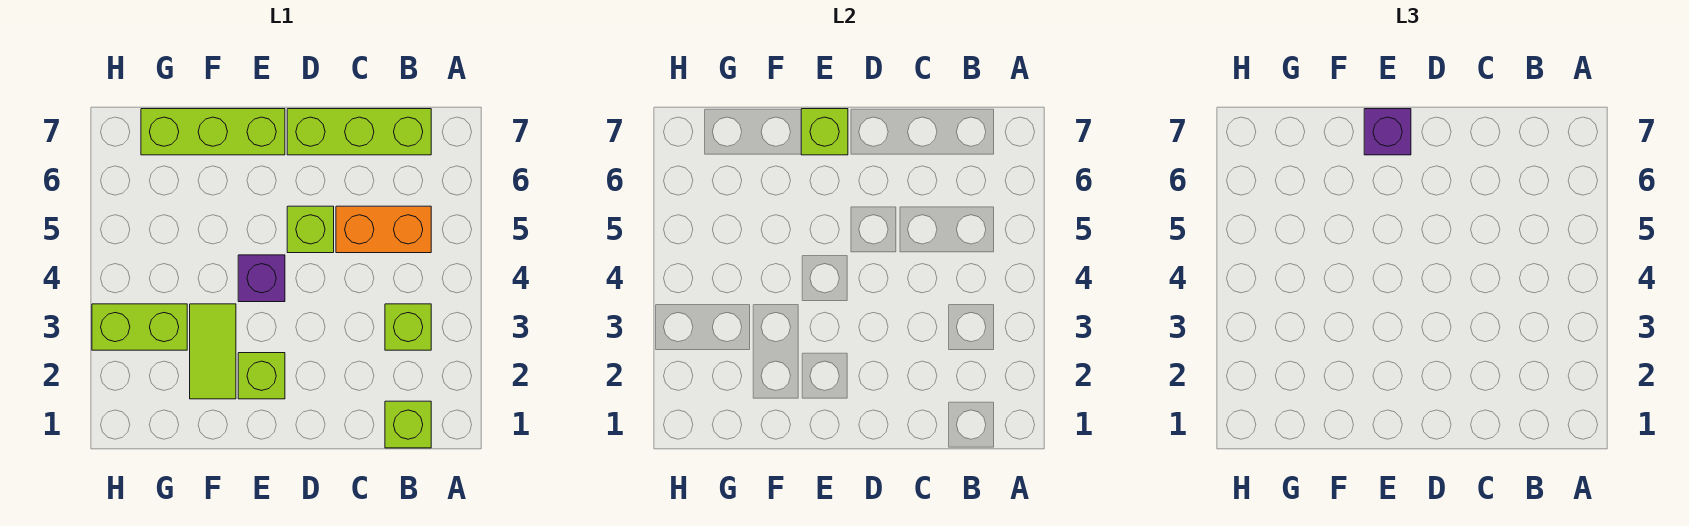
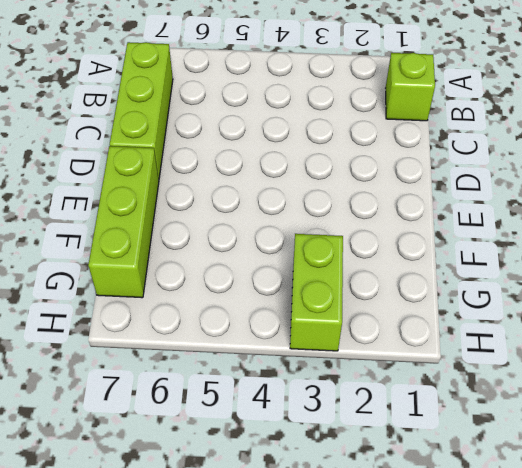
none -> lime 1x1 brick [385,304,431,350]
none -> orange 1x2 brick [336,206,431,253]
none -> lime 1x1 brick [287,206,334,253]

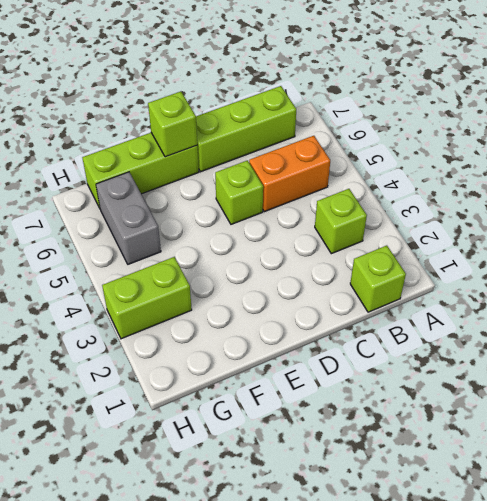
grey 1x2 brick [96,172,161,264] -> none
none -> lime 1x1 brick [238,353,285,399]
none -> purple 1x1 brick [238,255,285,302]
none -> lime 1x2 tile [190,304,236,399]

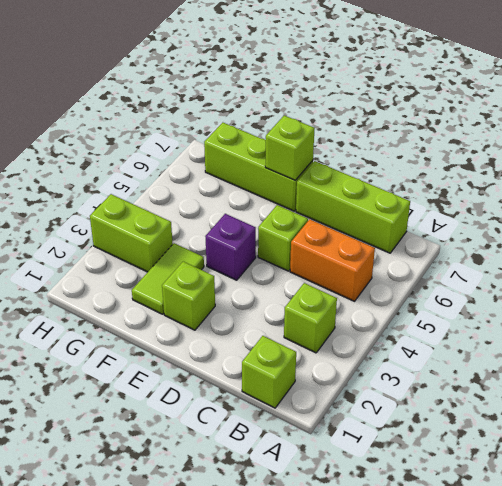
none -> purple 1x1 brick [1364,109,1411,155]

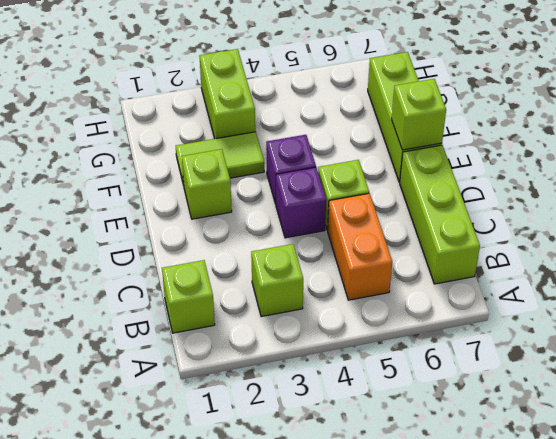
purple 1x1 brick [276,167,326,238] -> purple 1x1 brick moved to [1364,109,1411,155]

